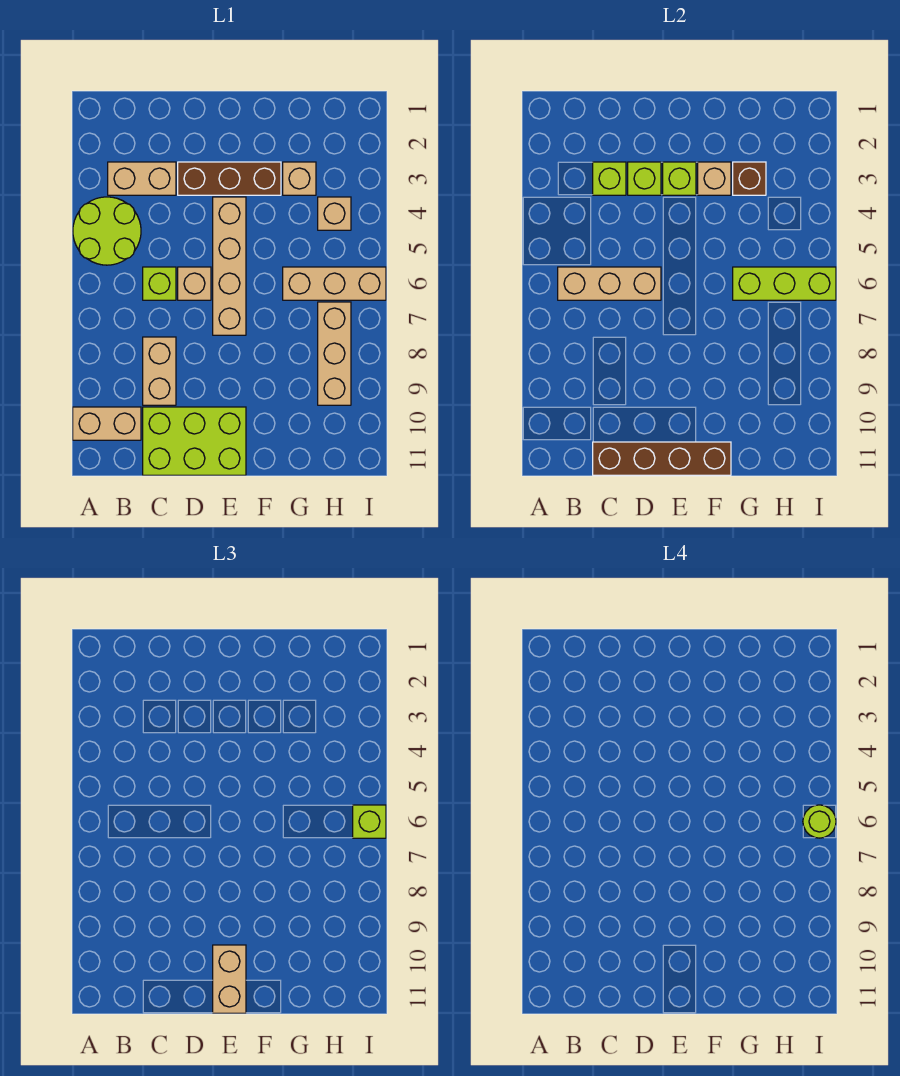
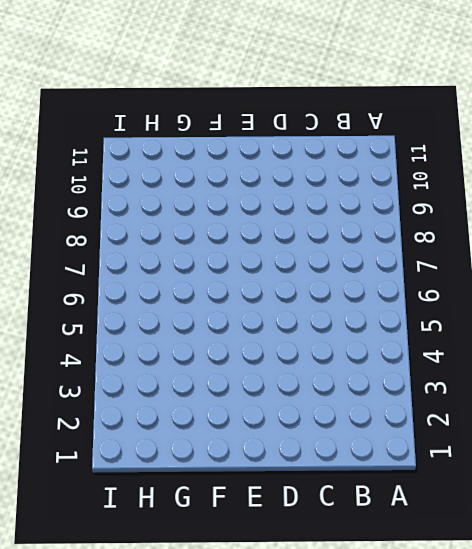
none -> lime 2x2 round brick [73,197,141,265]
none -> tan 1x2 brick [73,407,141,440]
none -> tan 1x2 brick [108,162,176,195]

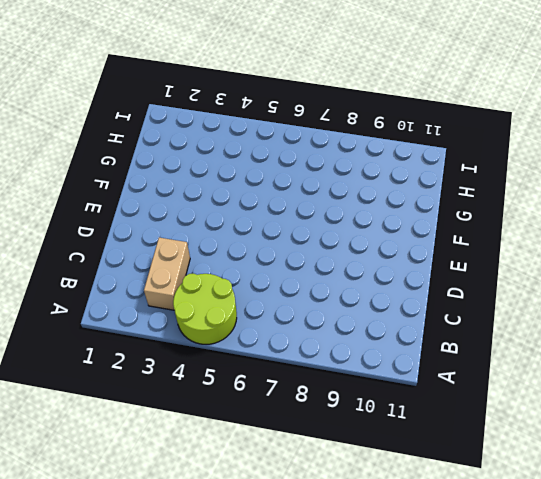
none -> tan 1x2 brick [73,407,141,440]
none -> lime 1x1 brick [143,267,176,300]
none -> tan 1x2 brick [143,337,176,405]

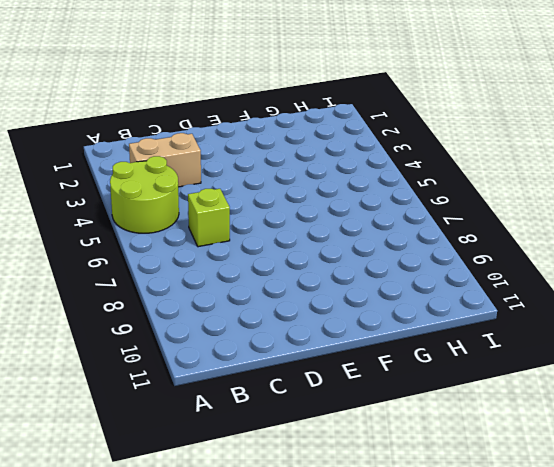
none -> tan 1x2 brick [73,407,141,440]
none -> tan 1x2 brick [143,337,176,405]
none -> lime 2x3 brick [143,407,246,475]

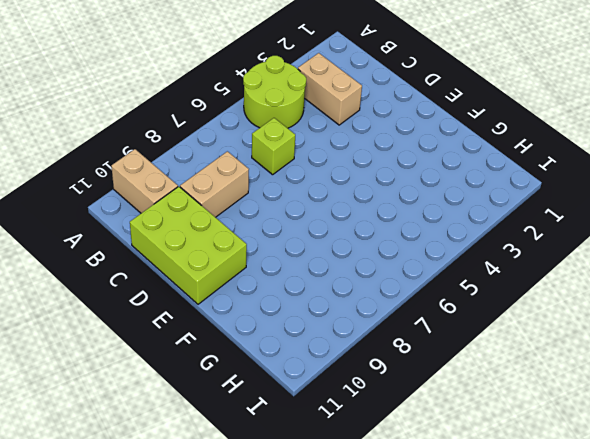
none -> brown 1x3 brick [178,162,281,195]
none -> tan 1x1 brick [178,267,211,300]
none -> tan 1x4 brick [213,197,246,335]

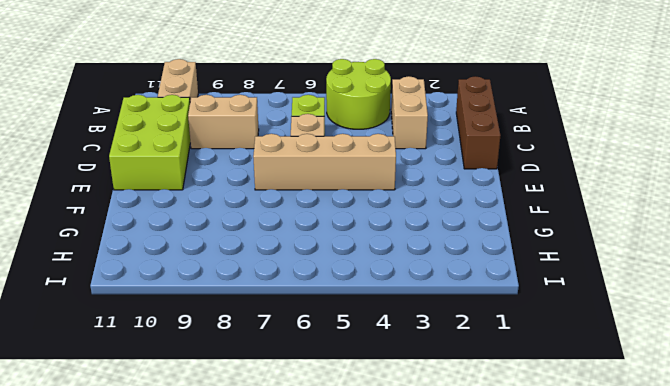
brown 1x3 brick [456,76,500,169] -> brown 1x3 brick moved to [178,162,281,195]
none -> tan 1x1 brick [283,162,316,195]
none -> tan 1x3 brick [283,267,386,300]
none -> tan 1x1 brick [318,197,351,230]

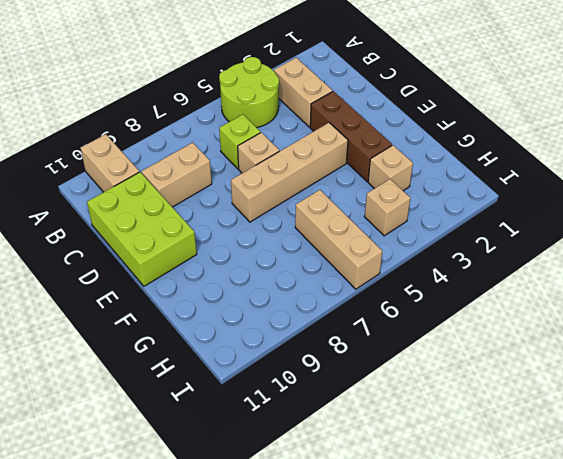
none -> tan 1x3 brick [318,302,351,405]
none -> tan 1x3 brick [558,267,661,300]
none -> lime 1x1 brick [593,162,626,195]

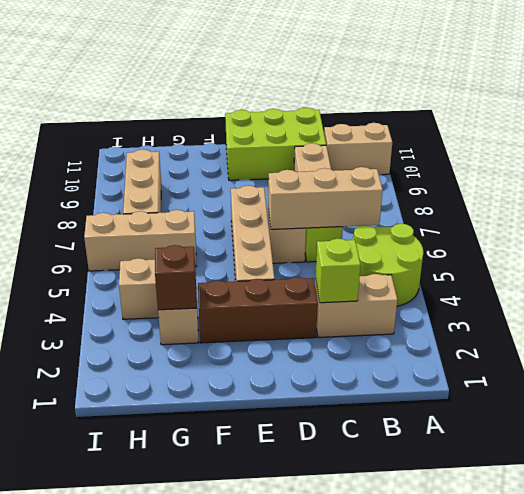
none -> brown 1x4 brick [593,442,731,475]
none -> lime 1x1 brick [628,162,661,195]
none -> lime 1x1 brick [663,162,696,195]

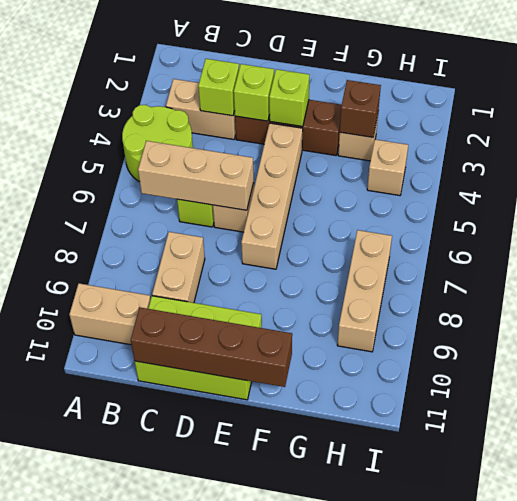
none -> tan 1x3 brick [283,267,386,300]
none -> tan 1x1 brick [698,162,731,195]
none -> lime 1x3 brick [733,267,836,300]

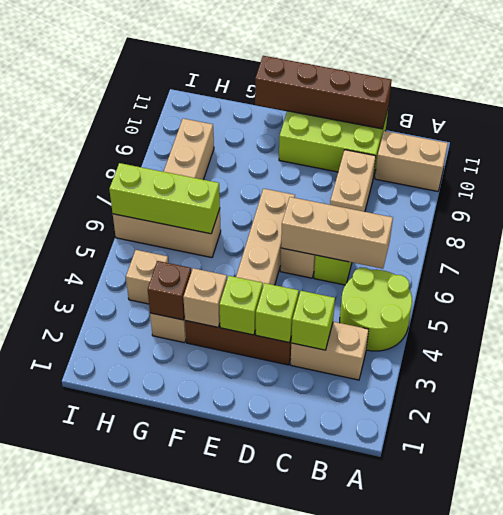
none -> tan 1x2 brick [213,945,246,1013]
none -> lime 1x1 brick [353,805,386,838]
none -> lime 1x1 round brick [803,805,836,838]

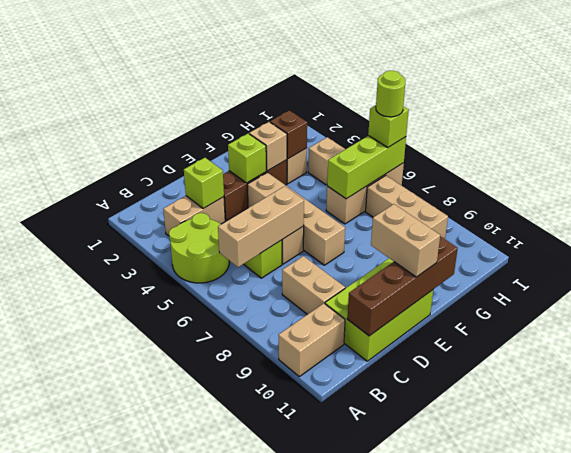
none -> lime 1x1 brick [628,162,661,195]

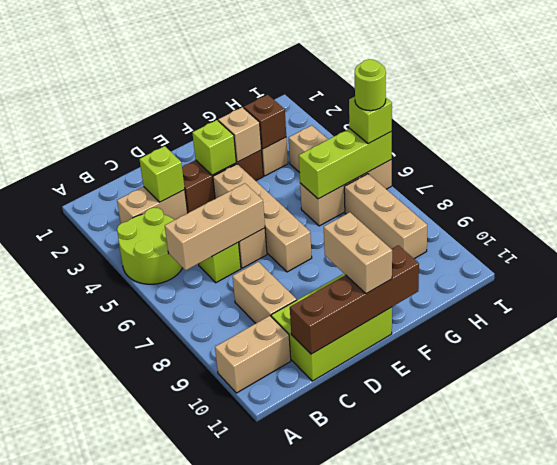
none -> lime 1x1 brick [628,162,661,195]

